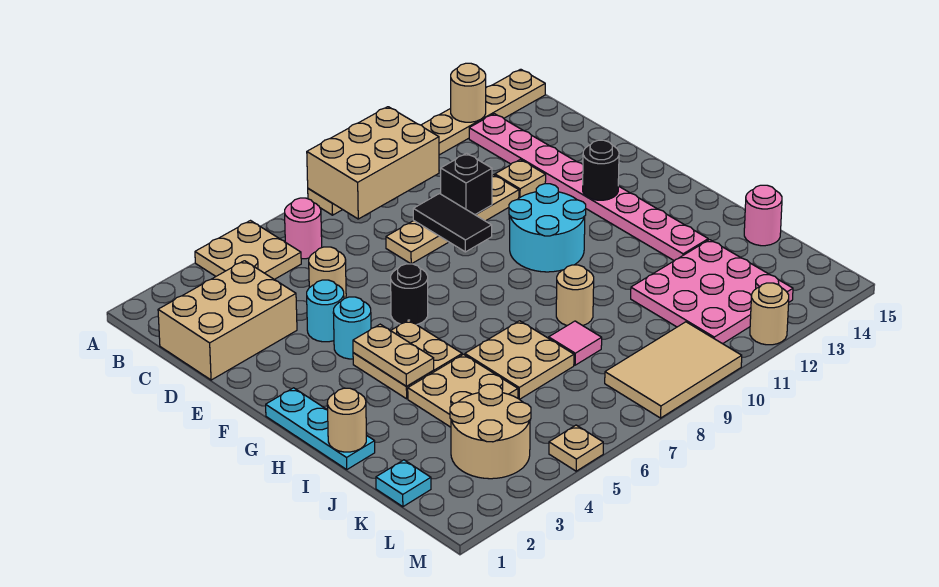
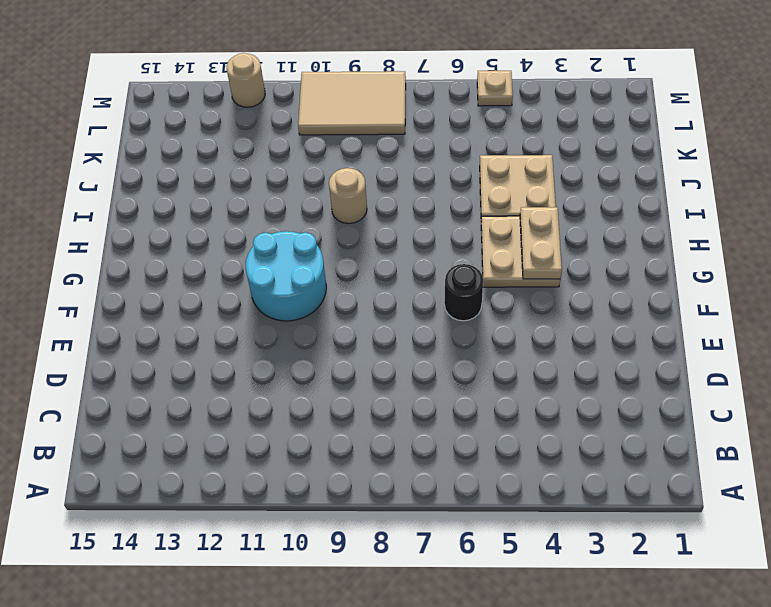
none -> tan 2x2 plate [195,221,301,279]
none -> tan 1x8 plate [308,69,545,215]
none -> pink 1x1 round brick [285,198,322,259]
none -> pink 1x8 plate [469,114,708,261]

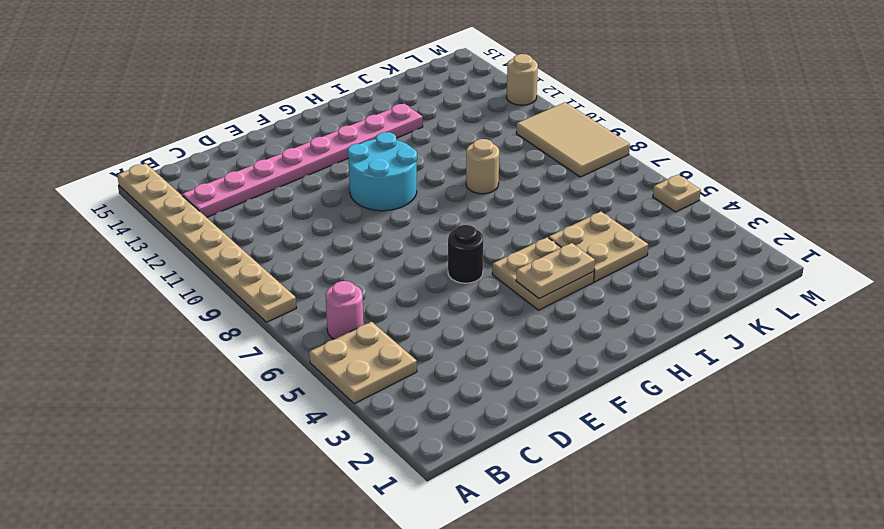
none -> tan 2x3 brick [158,261,297,380]
none -> tan 1x1 round brick [309,247,346,299]
none -> tan 1x4 plate [386,175,519,264]
none -> tan 1x1 plate [495,159,546,198]

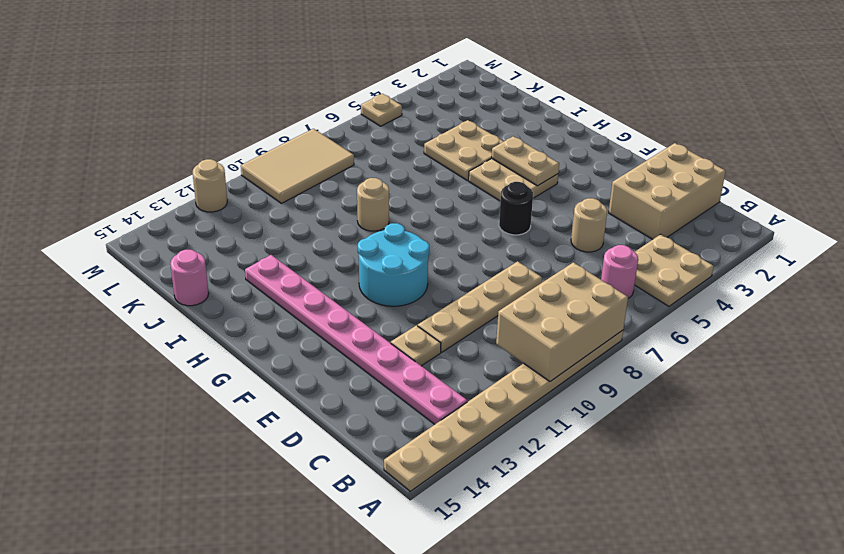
none -> cyan 1x1 round brick [307,280,344,342]
none -> cyan 1x1 round brick [333,297,371,359]
none -> cyan 1x3 plate [266,388,375,469]
none -> tan 2x2 plate [465,321,574,399]

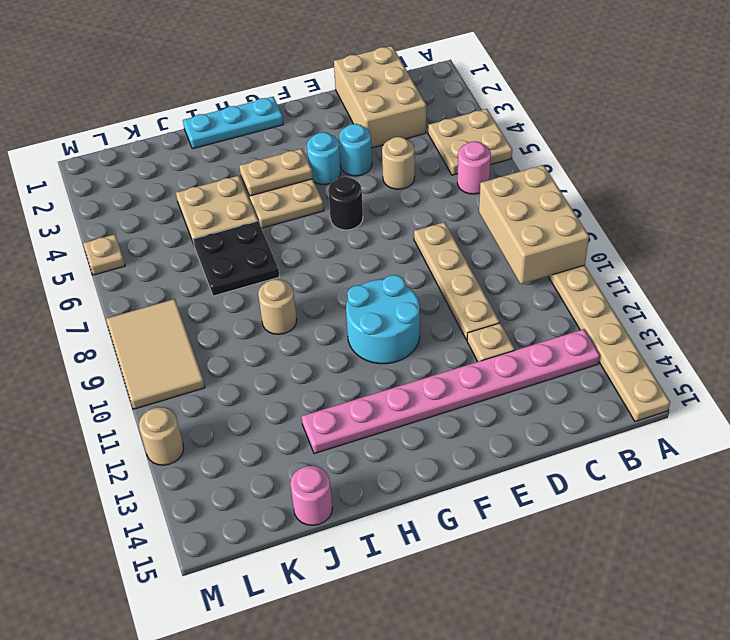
black 2x2 plate [193,221,279,296] -> tan 2x2 plate [465,321,574,399]
none -> pink 1x1 tile [549,321,602,365]
none -> pink 3x3 plate [631,240,793,344]
none -> cyan 1x1 plate [376,460,431,507]
none -> tan 2x2 round brick [450,384,531,479]

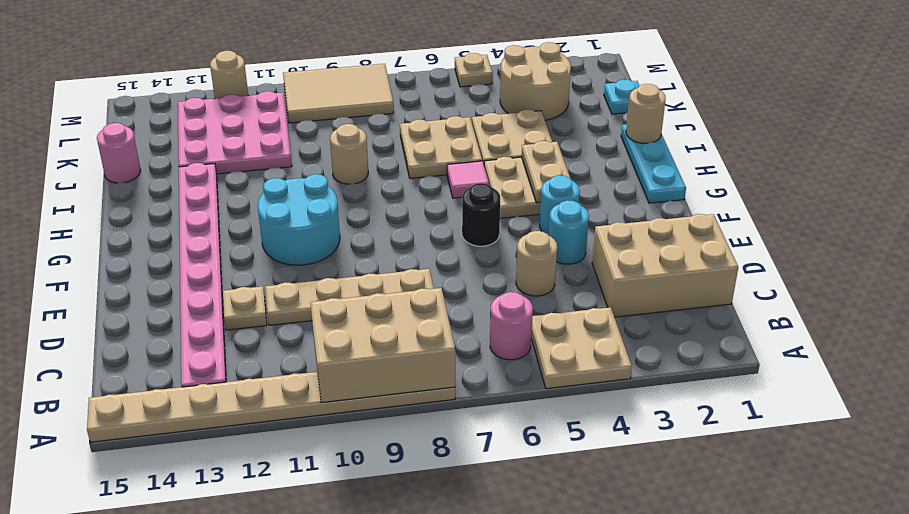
pink 1x1 tile [447,161,489,198] -> pink 1x1 tile moved to [549,321,602,365]
none -> tan 1x1 round brick [451,63,486,122]
none -> black 1x2 tile [413,194,492,252]
none -> black 1x1 brick [441,153,492,215]
none -> black 1x1 round brick [583,140,619,200]

